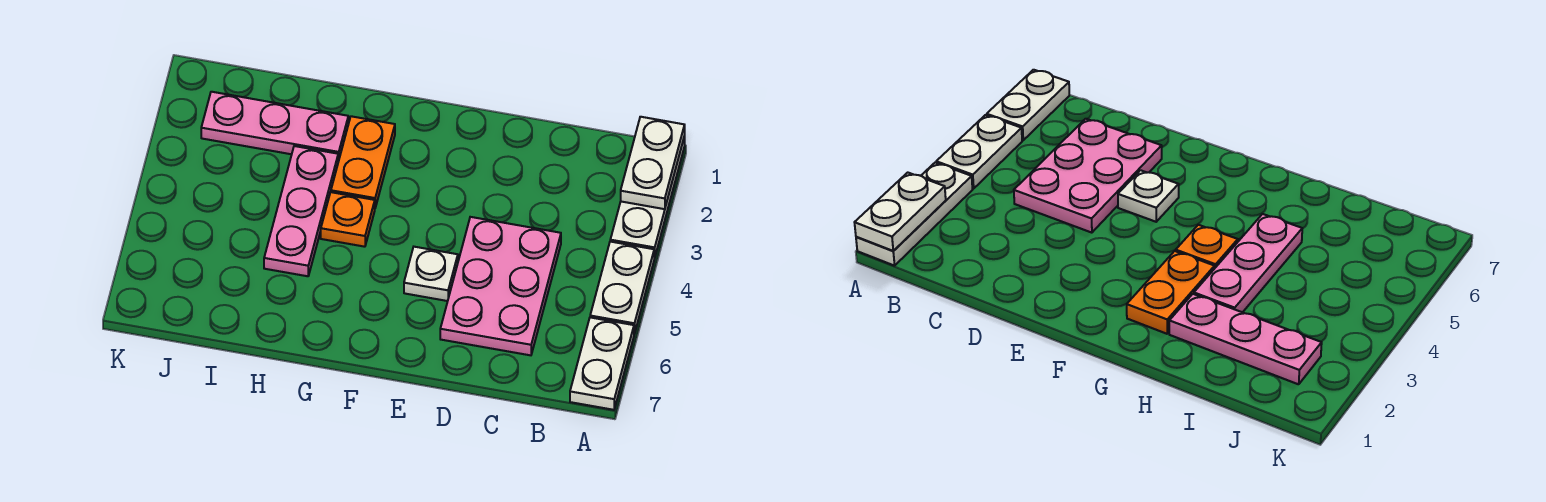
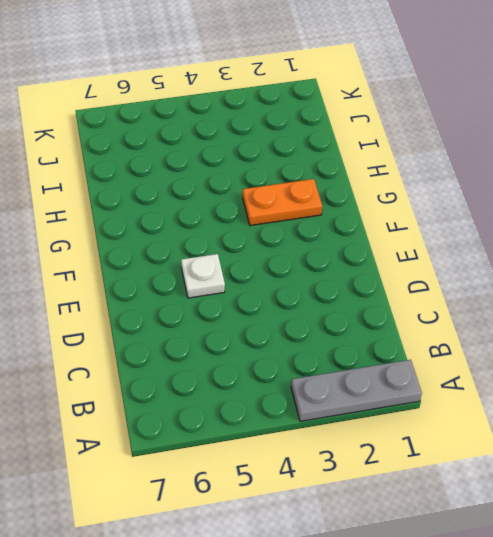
grey 1x3 plate [291,360,422,421] -> white 1x3 plate [610,136,685,258]
none -> white 1x2 plate [590,242,654,334]
none -> white 1x2 plate [570,317,634,410]

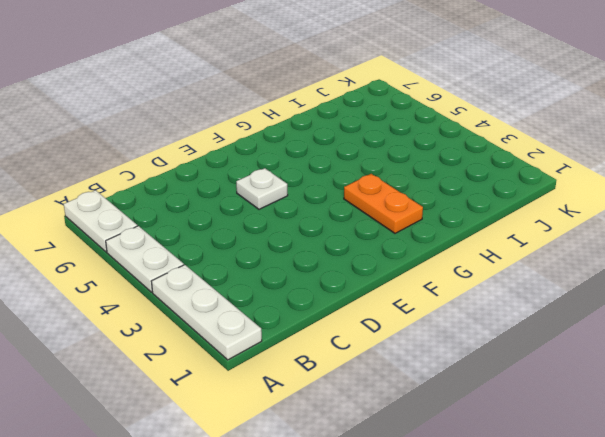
none -> pink 2x3 plate [440,217,561,355]
none -> orange 1x1 plate [321,192,375,247]

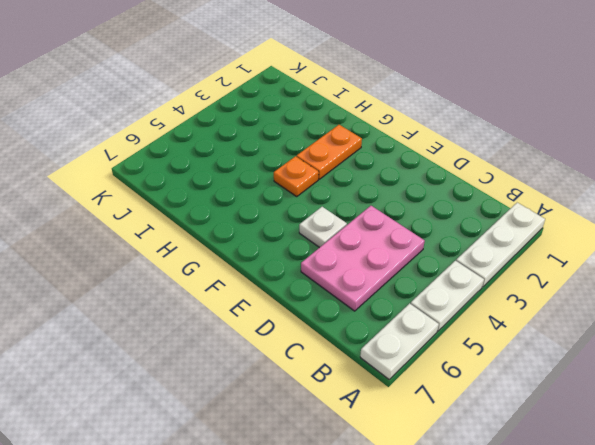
none -> pink 1x3 plate [201,92,348,162]
none -> pink 1x3 plate [264,146,338,276]

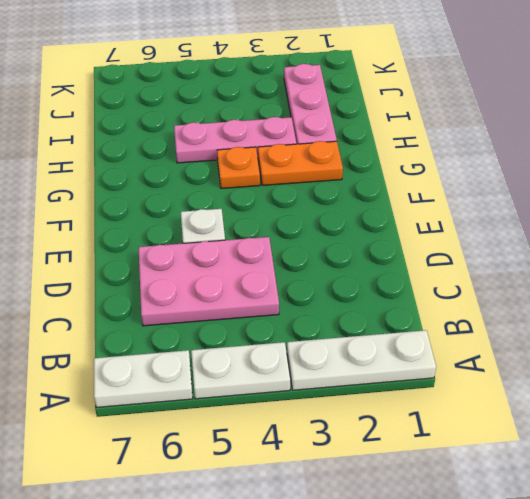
none -> white 1x2 plate [621,117,685,209]

